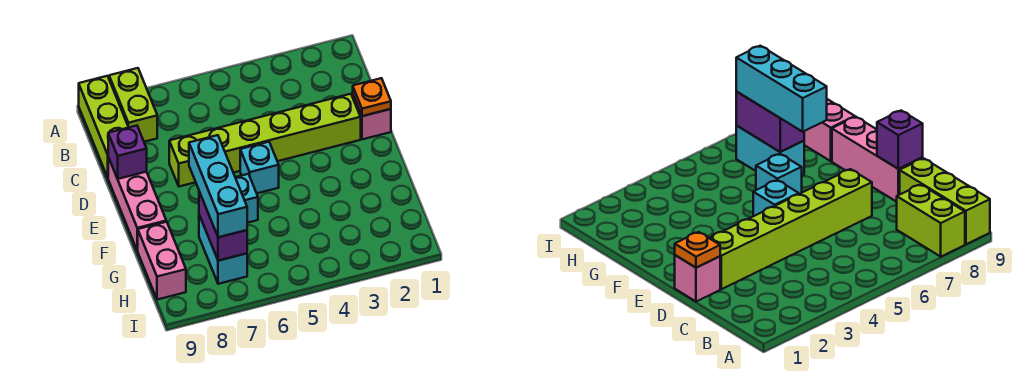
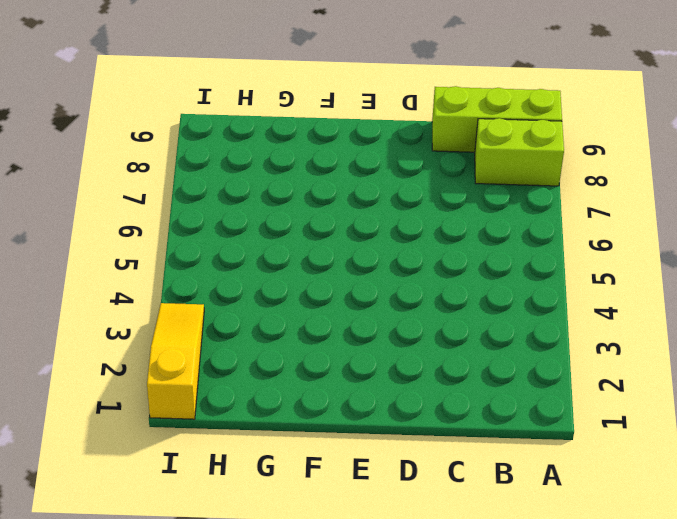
yellow 1x3 slope [147,303,204,419] -> none
none -> pink 1x1 brick [353,96,391,139]
none -> lime 1x6 brick [169,94,361,186]
none -> pink 1x3 brick [108,157,166,251]

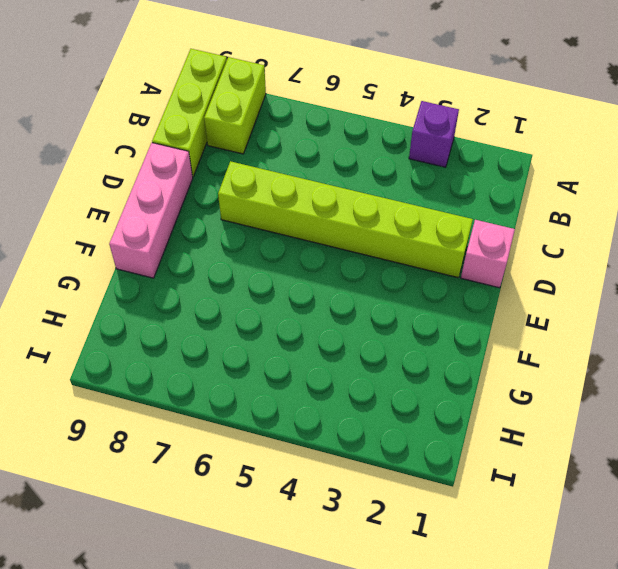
purple 1x1 brick [409,101,459,167] -> purple 1x1 brick moved to [108,126,147,179]
none -> cyan 1x1 brick [240,142,279,193]
none -> cyan 1x1 brick [235,174,258,223]
none -> cyan 1x2 brick [199,215,247,284]

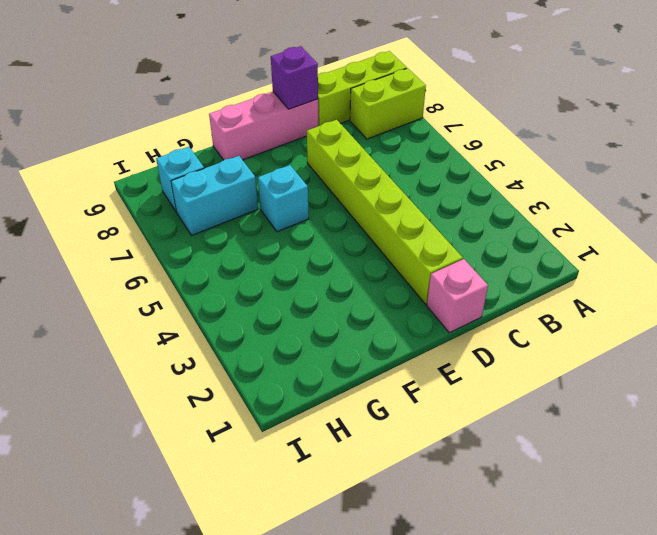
cyan 1x1 brick [156,147,204,212] -> cyan 1x1 brick moved to [240,142,279,193]
none -> pink 1x2 brick [138,222,186,300]
none -> orange 1x1 plate [353,78,391,116]
none -> purple 1x2 brick [199,192,247,261]

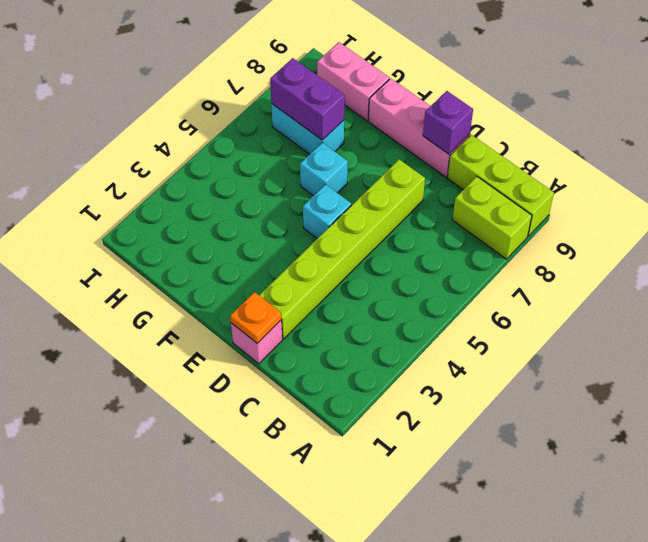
none -> cyan 1x3 brick [189,135,247,237]

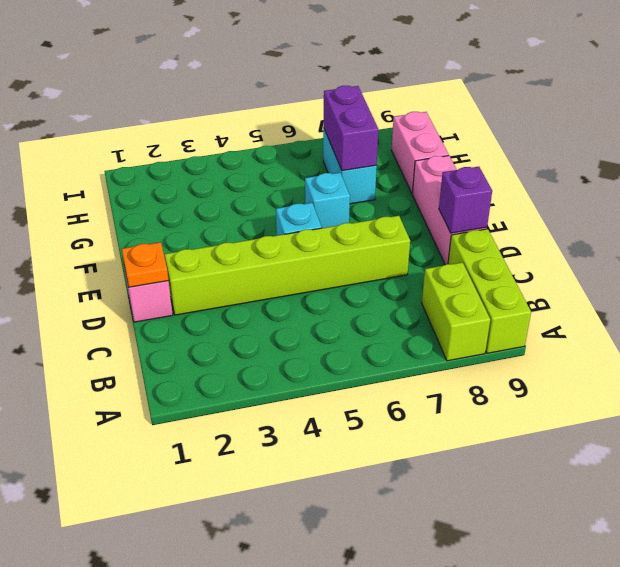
none -> cyan 1x3 brick [189,135,247,237]

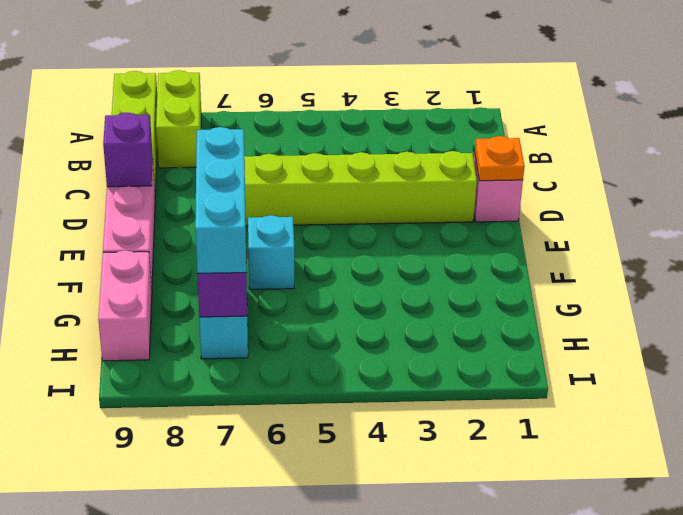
none -> cyan 1x1 brick [240,142,279,193]

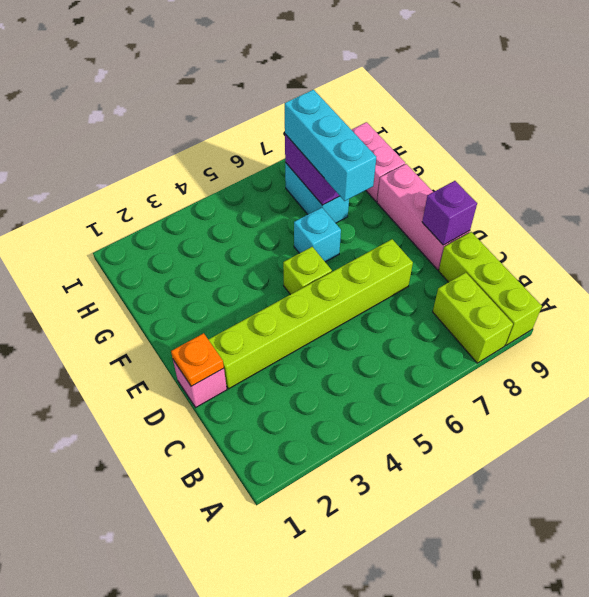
lime 1x1 brick [283,247,332,295] -> cyan 1x1 brick [240,142,279,193]

